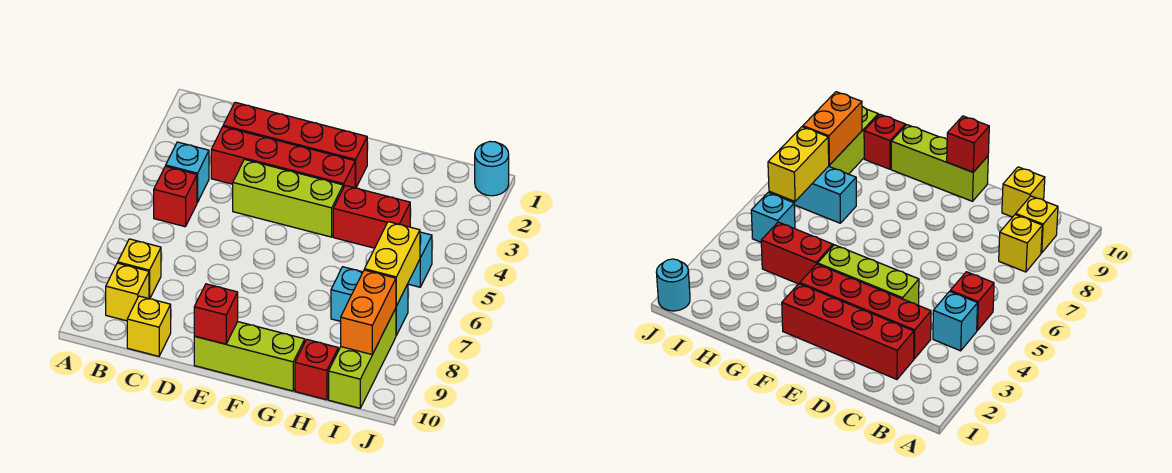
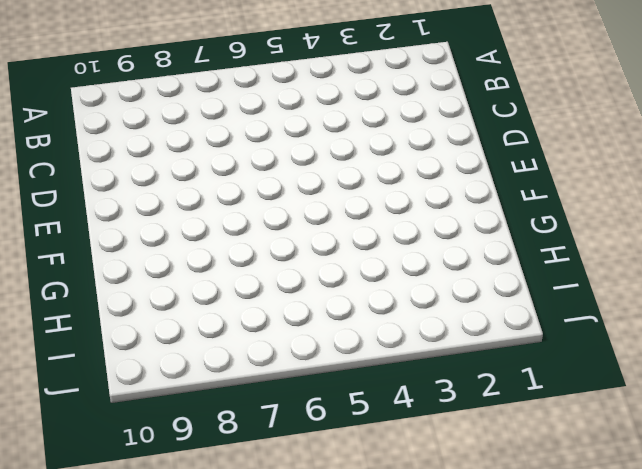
none -> cyan 1x1 brick [166,142,209,202]
none -> red 1x1 brick [154,166,197,227]
none -> yellow 1x1 brick [118,239,161,299]

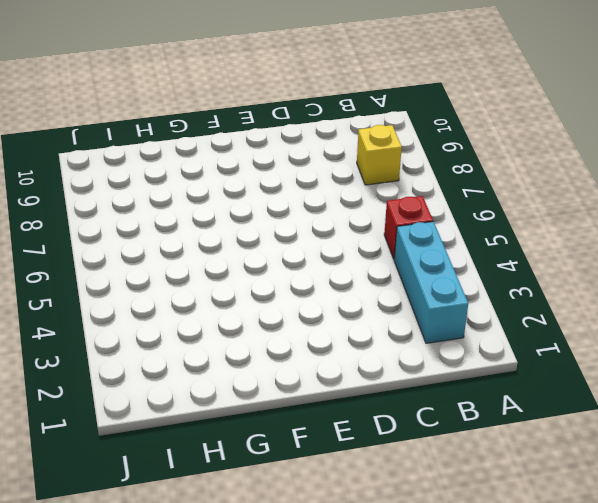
cyan 1x3 brick [394,222,468,343] -> cyan 1x1 brick [166,142,209,202]
none -> yellow 1x1 brick [106,263,149,321]
none -> red 1x4 brick [223,102,367,188]
none -> red 1x4 brick [211,127,355,188]

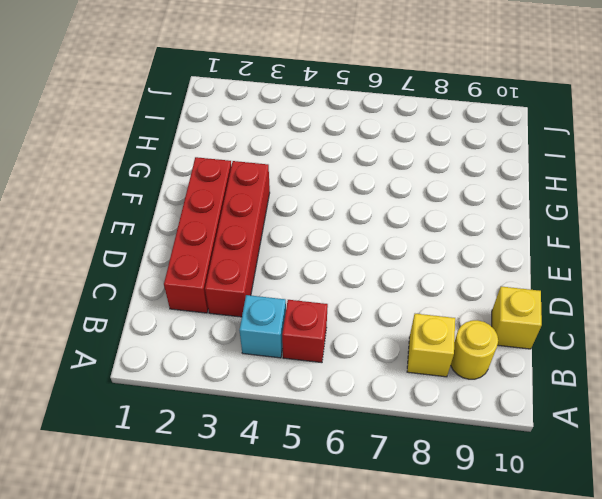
yellow 1x1 round brick [451,320,498,379] -> yellow 1x1 brick [106,263,149,321]
none -> lime 1x3 brick [233,159,343,237]
none -> lime 1x3 brick [194,322,305,391]
none -> red 1x2 brick [333,185,410,248]

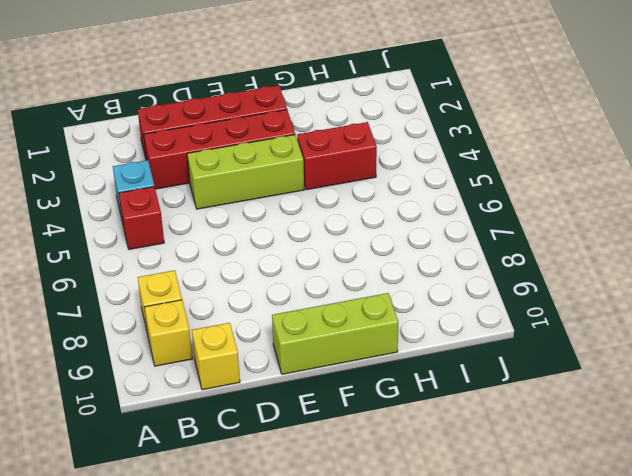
none -> cyan 1x2 brick [331,267,408,335]
none -> red 1x1 brick [295,339,338,400]
none -> cyan 1x1 brick [408,232,432,287]

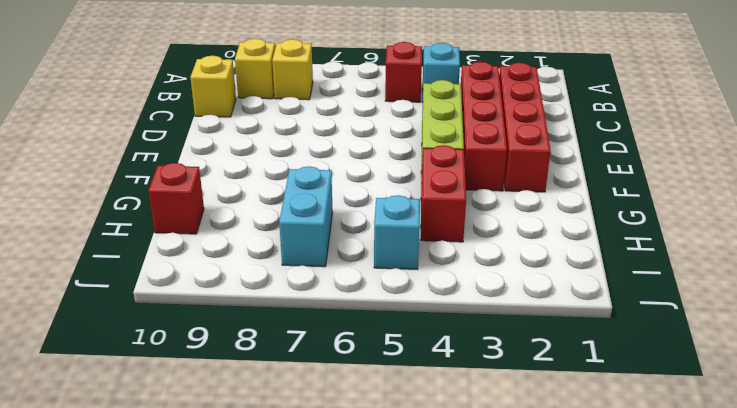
none -> lime 1x3 brick [194,322,305,391]
none -> lime 1x3 brick [329,308,396,408]
none -> cyan 1x1 round brick [475,142,509,196]

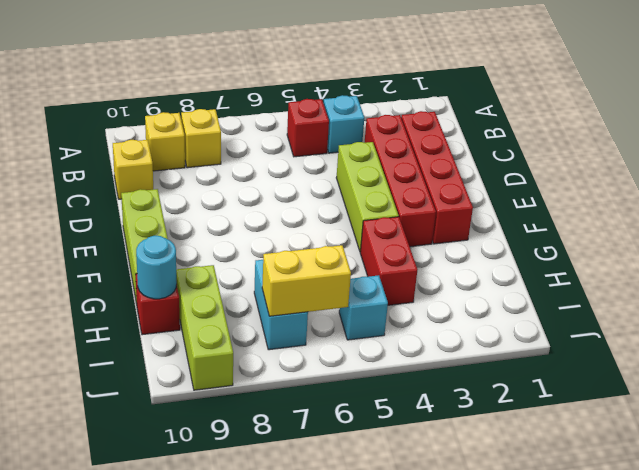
lime 1x3 brick [176,265,233,390] -> lime 1x3 brick turned to [329,308,396,408]
cyan 1x1 round brick [136,236,177,299] -> cyan 1x1 round brick moved to [475,142,509,196]
none -> red 1x1 brick [194,284,238,344]
none -> orange 1x2 brick [341,270,396,354]

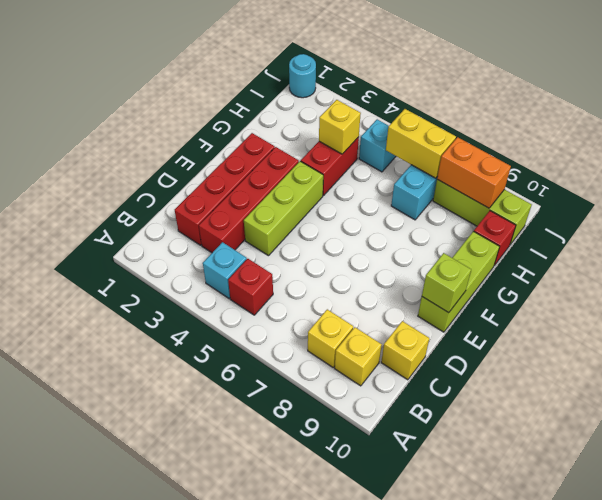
lime 1x1 brick [422,253,471,313] -> red 1x1 brick [194,284,238,344]
yellow 1x1 brick [319,100,361,154] -> none

